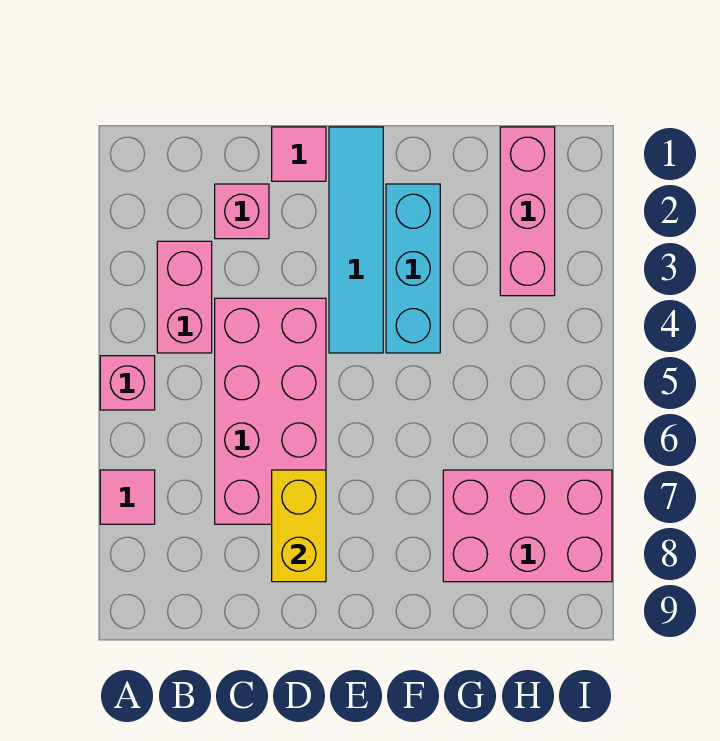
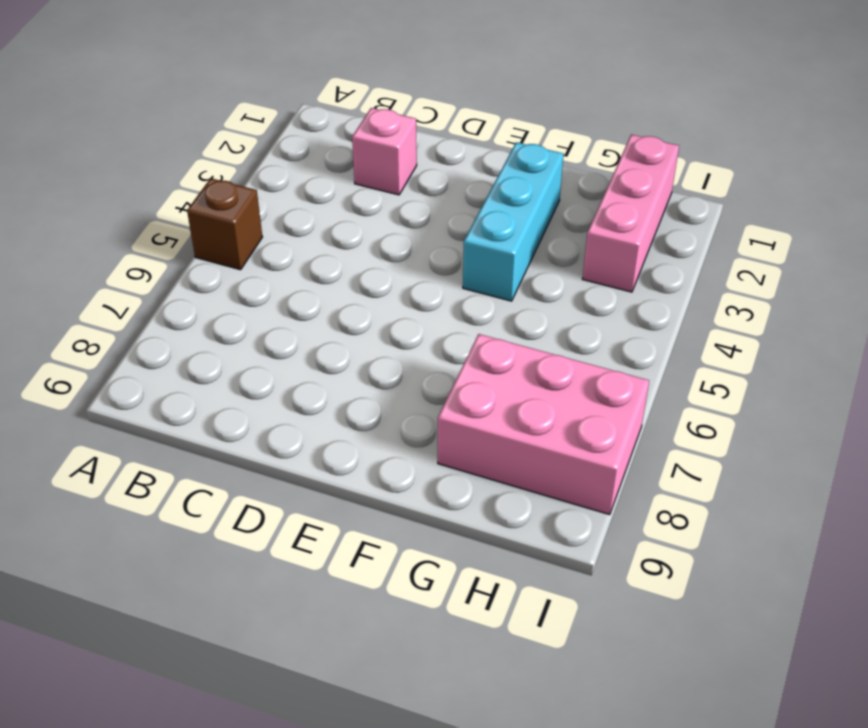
brown 1x1 brick [187,178,262,270] -> pink 1x1 brick [100,356,155,410]
none -> pink 1x1 tile [100,470,155,524]
none -> pink 1x2 brick [157,241,212,353]

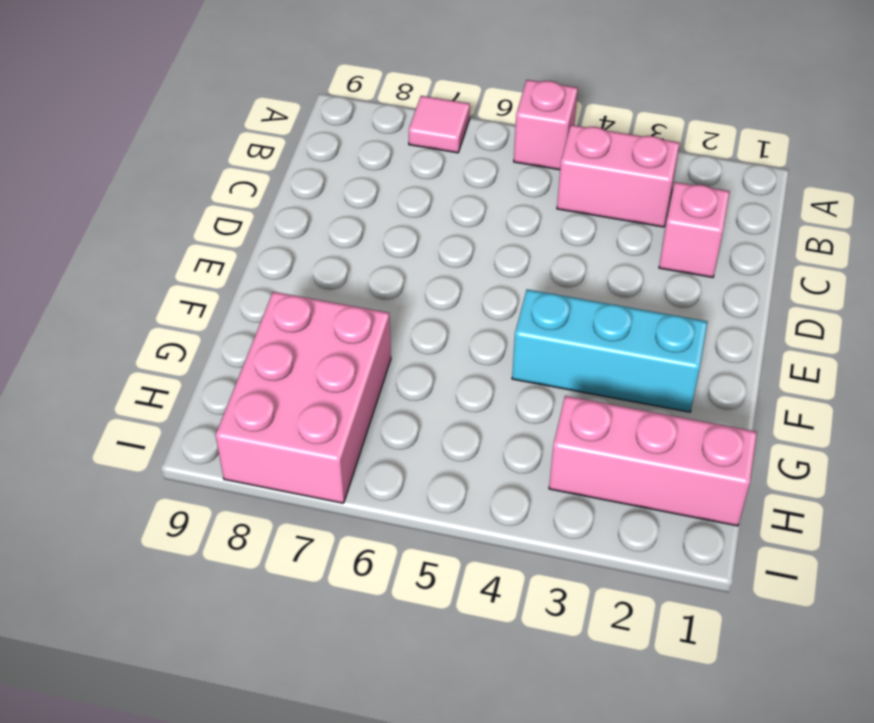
none -> pink 2x4 brick [215,298,326,524]
none -> pink 1x1 tile [272,127,326,181]

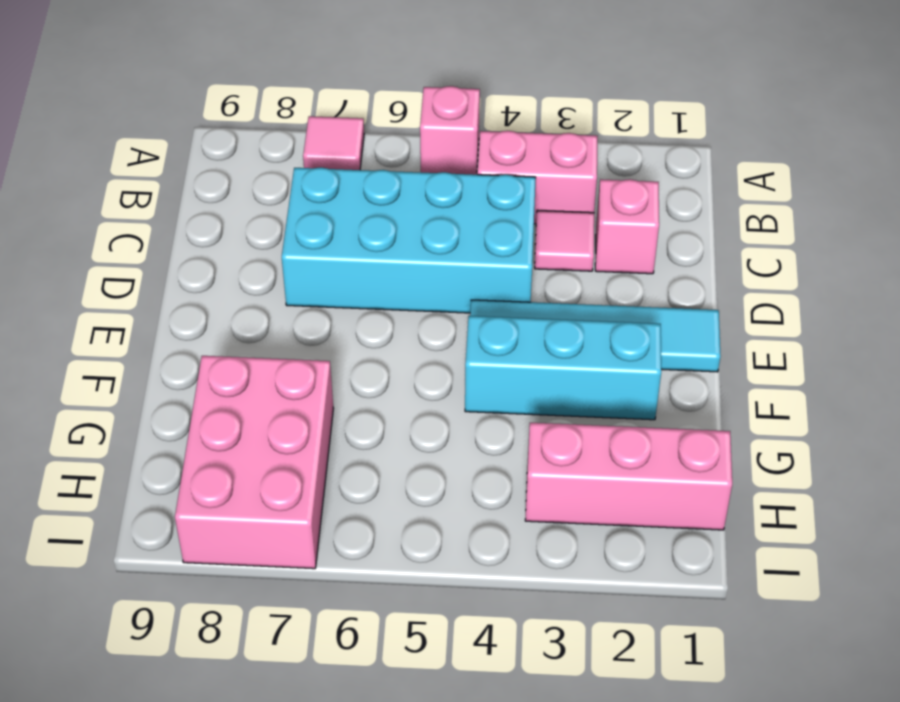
pink 1x1 tile [535,210,594,271] -> pink 1x1 tile moved to [272,127,326,181]
cyan 2x4 brick [282,167,536,313] -> pink 2x4 brick [215,298,326,524]
none -> yellow 1x2 brick [272,470,326,582]

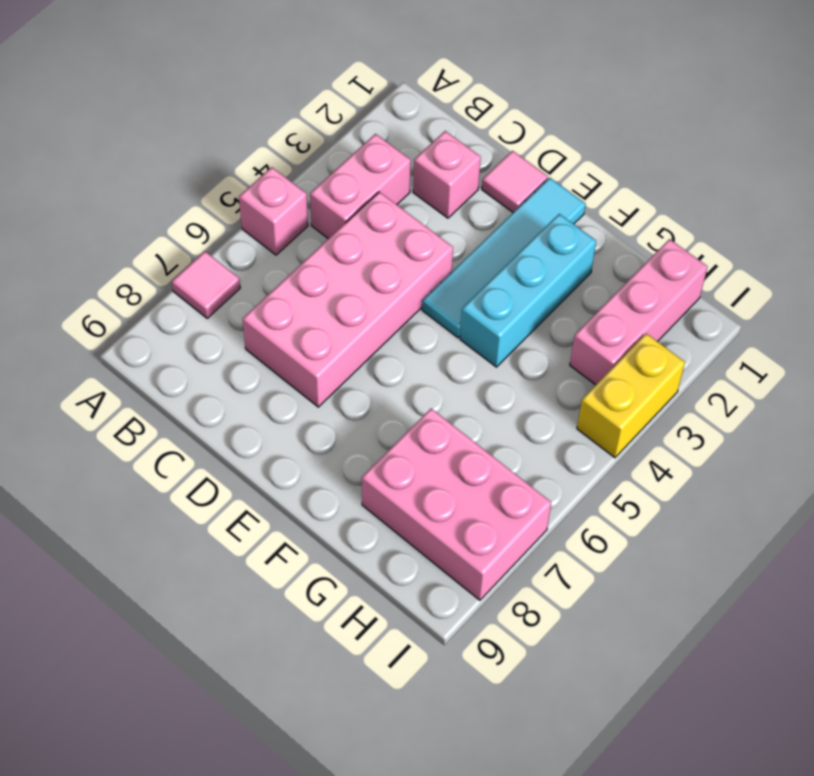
yellow 1x2 brick [577,334,685,458] -> yellow 1x2 brick moved to [272,470,326,582]

